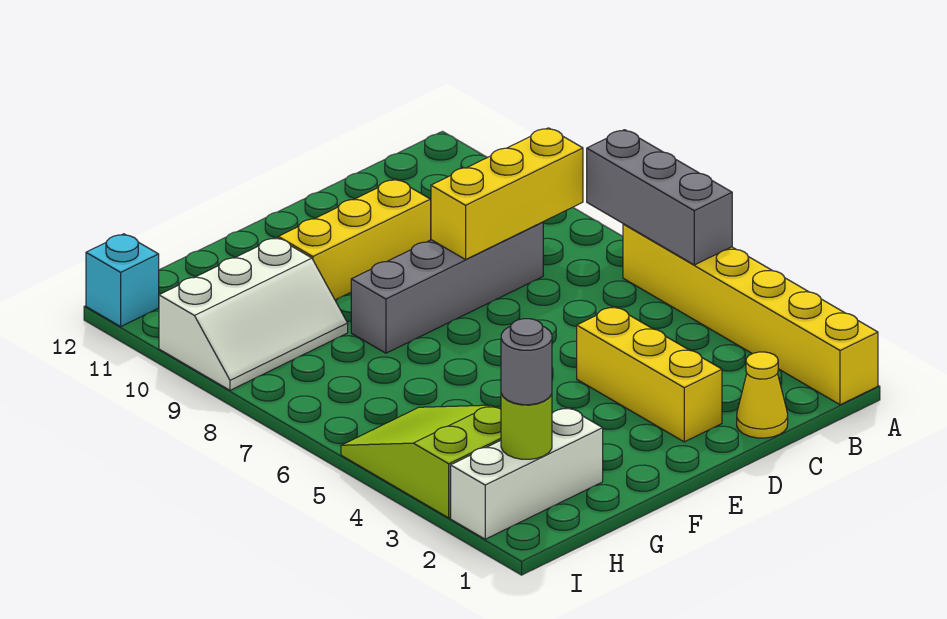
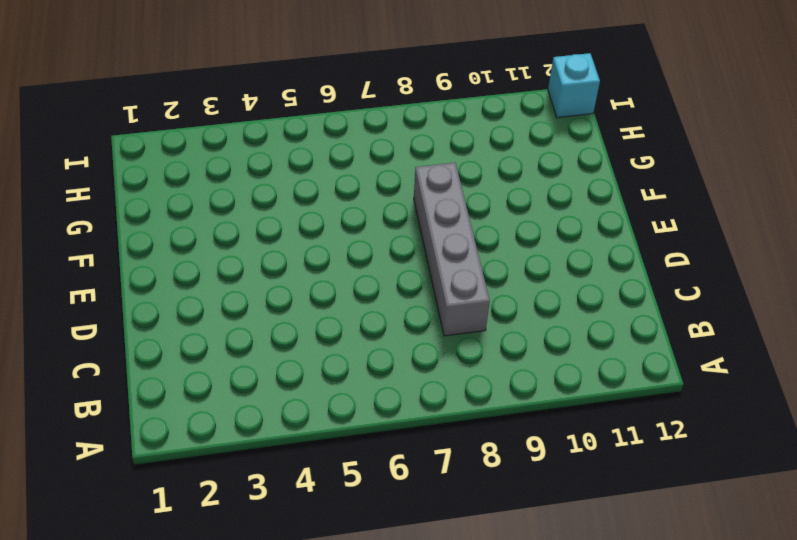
none -> yellow 1x6 brick [623,224,878,405]
none -> yellow 1x1 cone [737,352,788,438]
none -> yellow 1x3 brick [577,307,722,442]

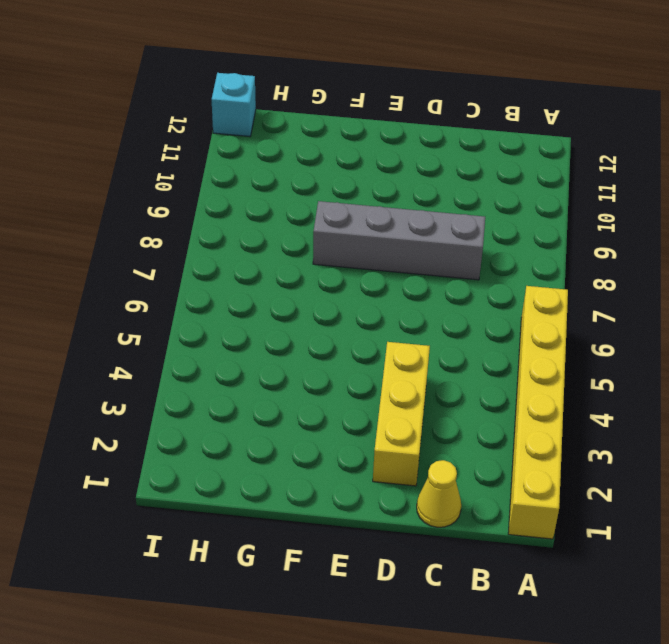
none -> yellow 1x3 brick [278,179,431,300]
none -> white 1x3 brick [451,408,603,539]
none -> white 2x3 slope [159,237,348,390]

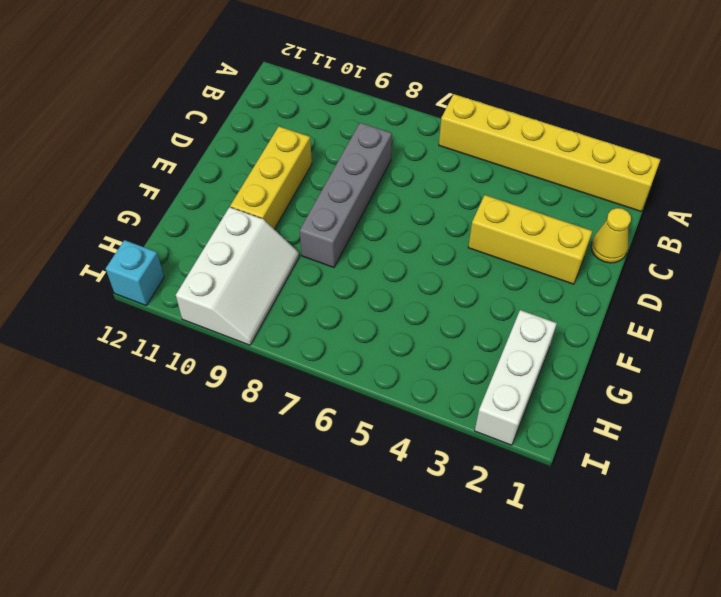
none -> lime 2x3 slope [341,405,501,518]
none -> grey 1x3 brick [587,130,732,265]
none -> yellow 1x3 brick [431,128,583,259]

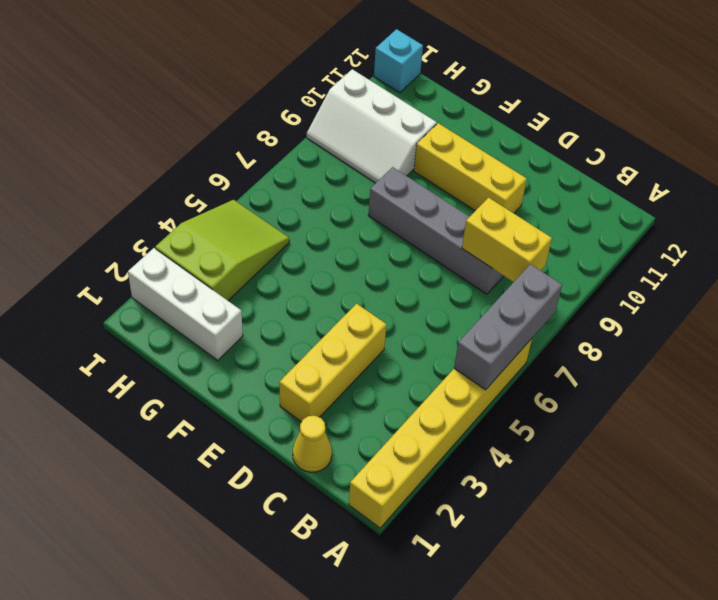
yellow 1x2 brick [462,198,552,282] -> yellow 1x3 brick [431,128,583,259]
none -> lime 1x1 round brick [501,394,552,459]
none -> grey 1x1 round brick [501,319,552,405]

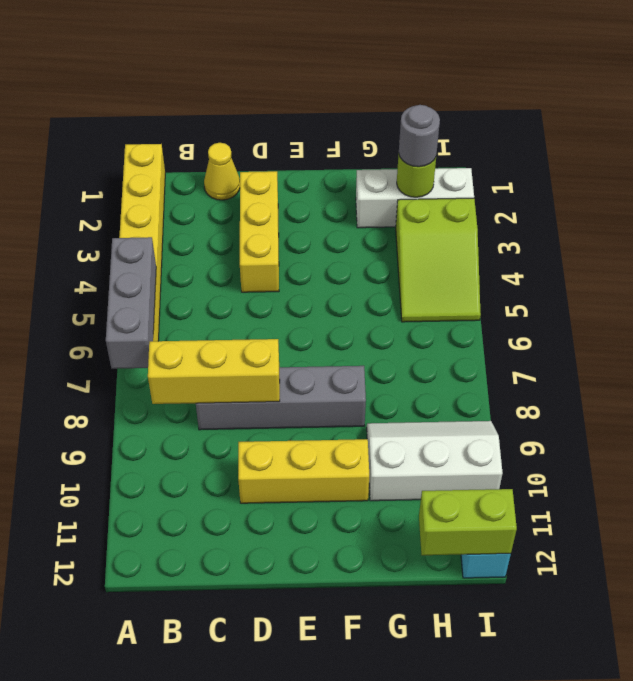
lime 1x2 brick [419,489,517,555] -> none

